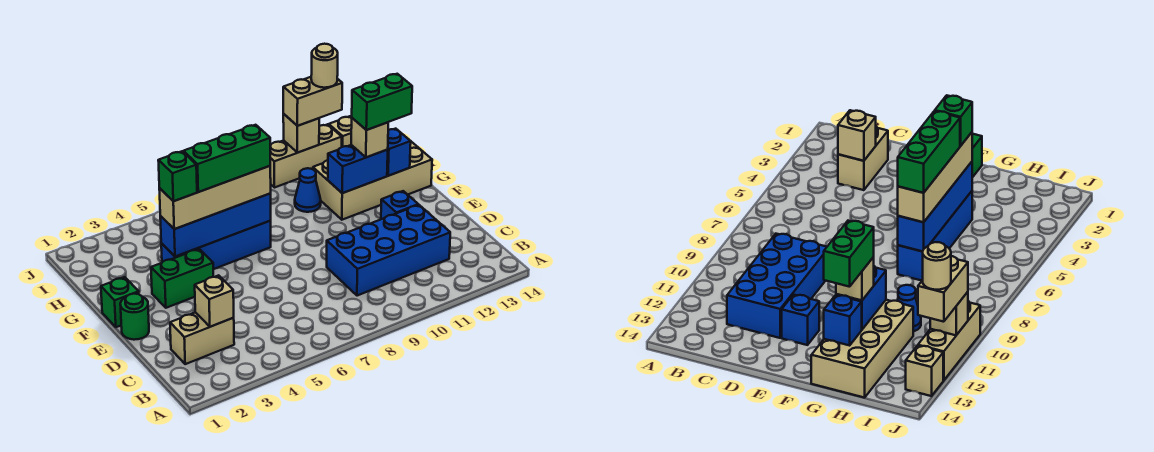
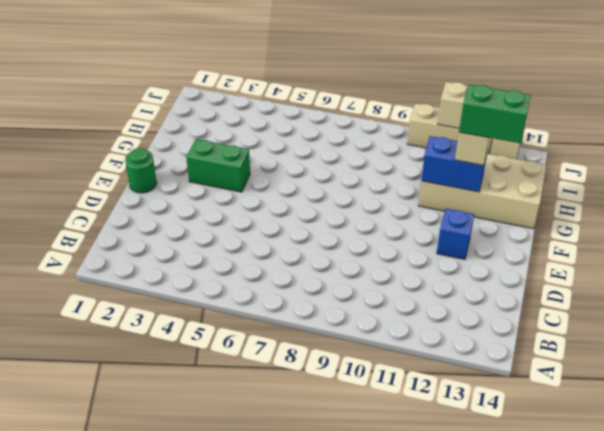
none -> tan 1x2 brick [170,312,234,364]
none -> blue 2x4 brick [327,205,450,296]
none -> green 1x1 brick [101,277,139,327]

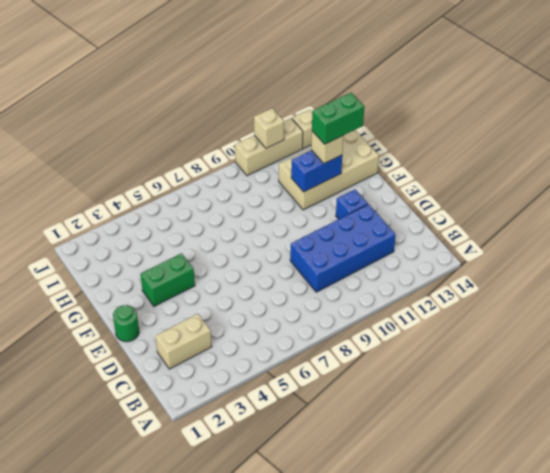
none -> green 1x1 brick [101,277,139,327]
none -> blue 1x4 brick [161,221,271,269]
none -> blue 1x1 cone [295,168,321,212]

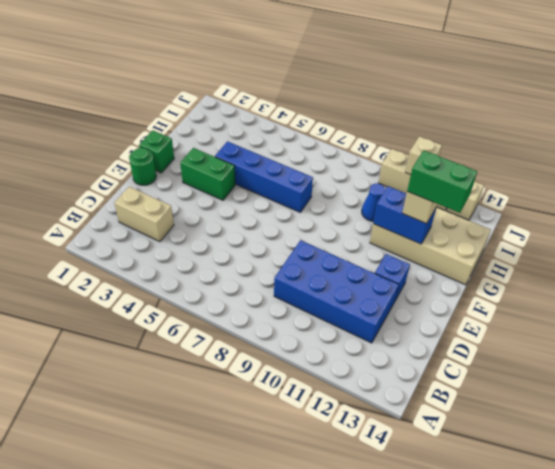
none -> tan 1x1 brick [195,275,234,327]
none -> blue 1x4 brick [160,193,271,257]
none -> blue 1x1 brick [387,129,411,176]

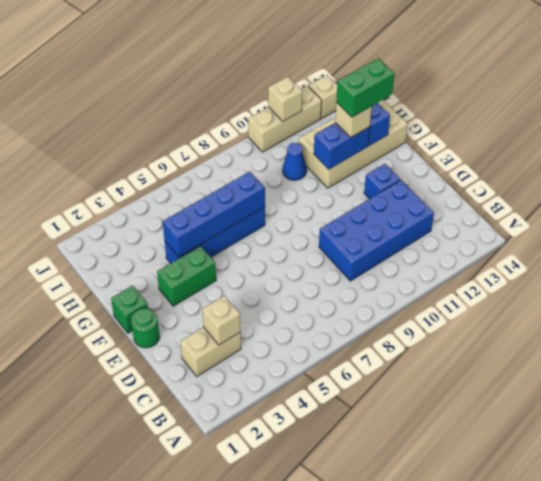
none -> tan 1x4 brick [159,166,271,229]
none -> tan 1x2 brick [283,77,342,126]
none -> green 1x1 brick [158,151,197,201]

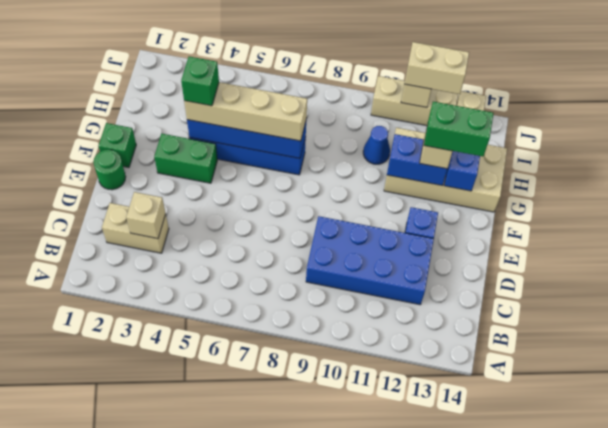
none -> green 1x3 brick [183,125,270,192]
none -> tan 1x1 round brick [311,44,338,88]

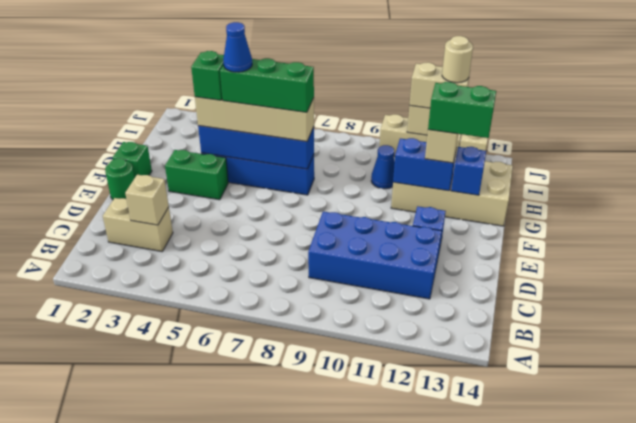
blue 1x1 cone [223,22,252,72] -> none

